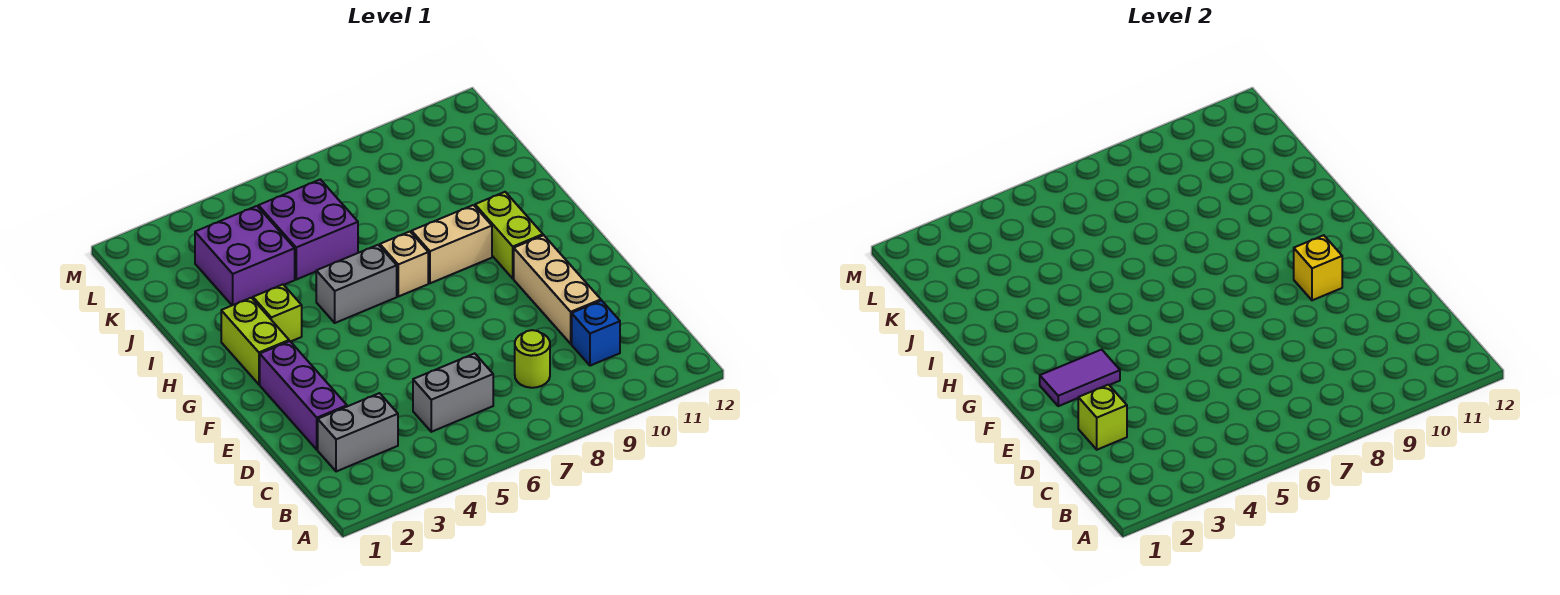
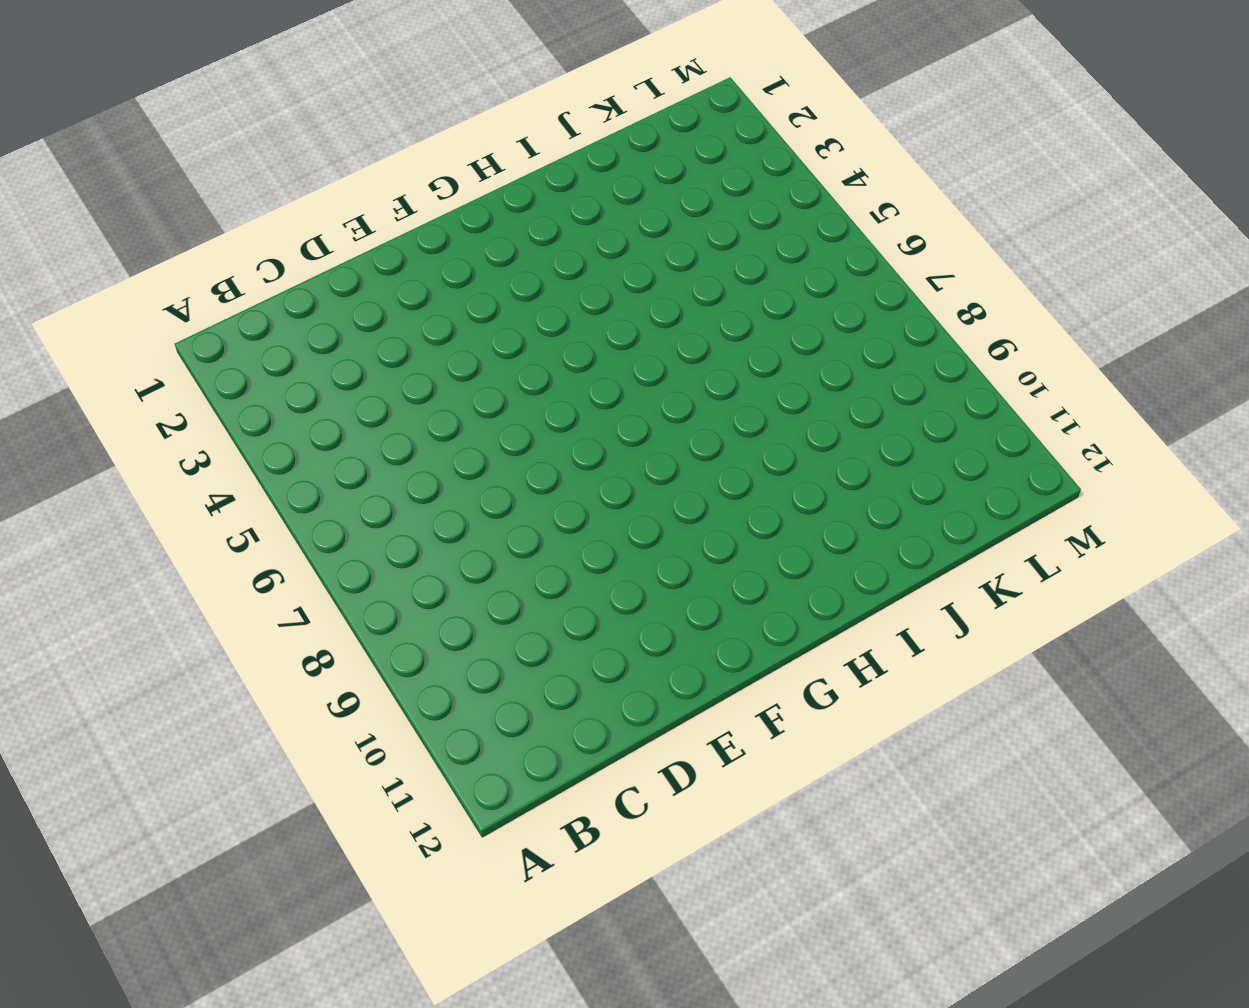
none -> grey 1x2 brick [318,393,398,472]
none -> grey 1x2 brick [413,353,493,432]
none -> lime 1x1 round brick [515,330,550,388]

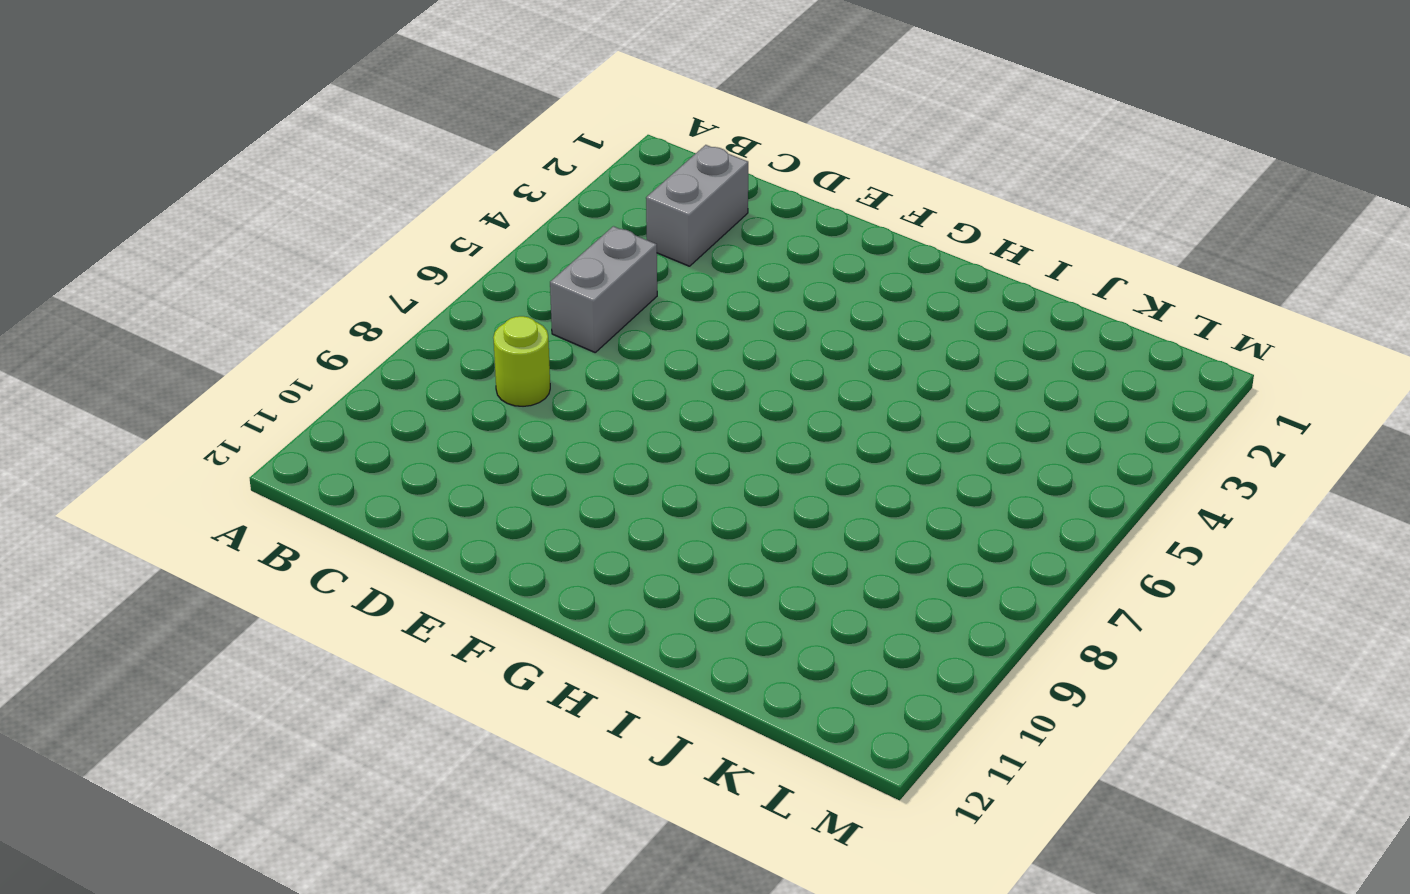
none -> blue 1x1 brick [572,301,620,366]
none -> purple 1x3 brick [260,341,347,450]
none -> tan 1x3 brick [514,235,601,344]

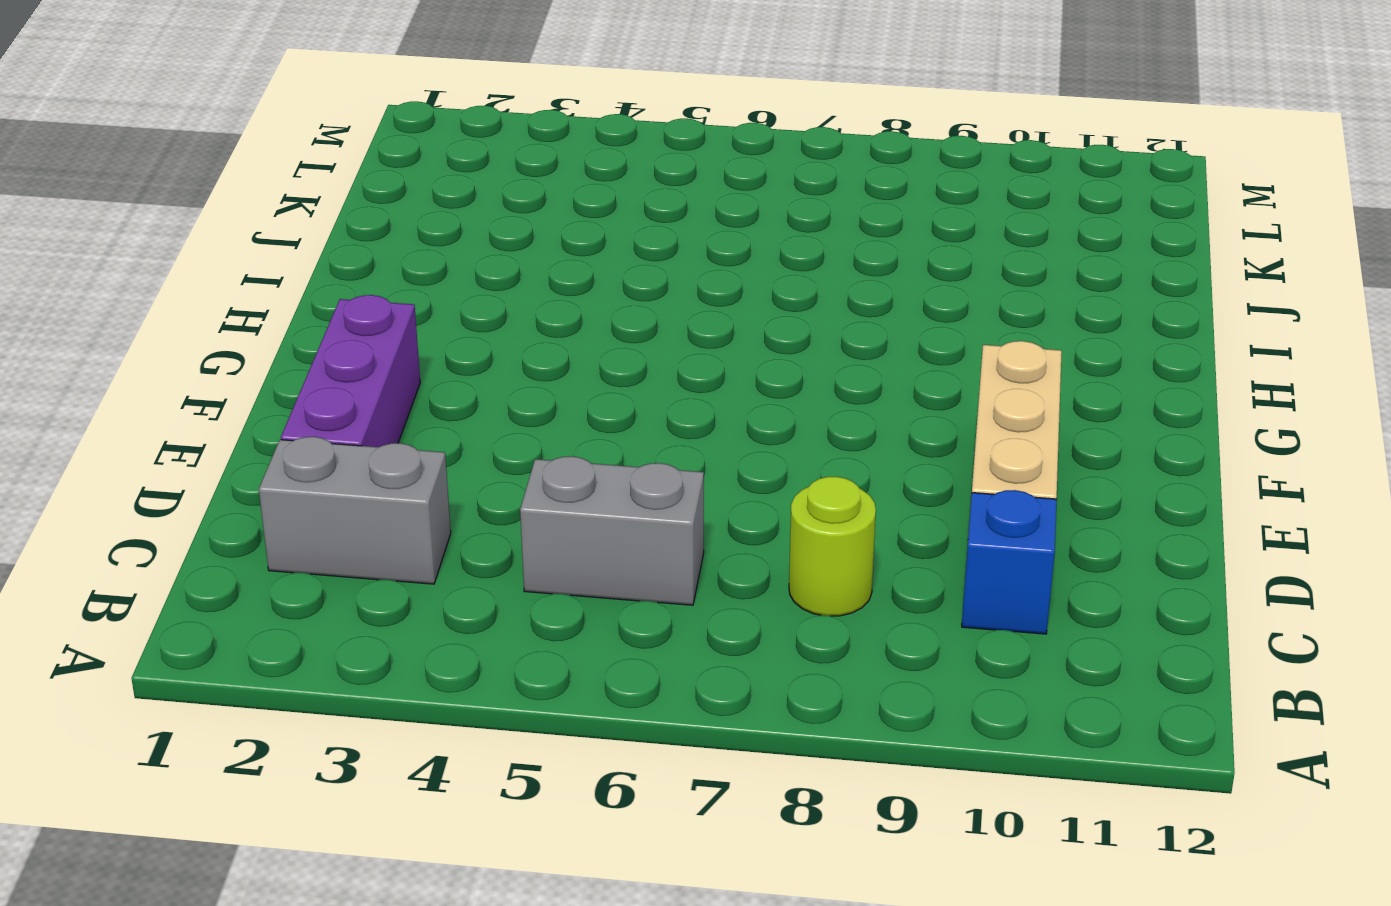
none -> lime 1x2 brick [221,298,289,384]
none -> lime 1x2 brick [475,192,543,279]
none -> lime 1x1 brick [253,285,302,342]

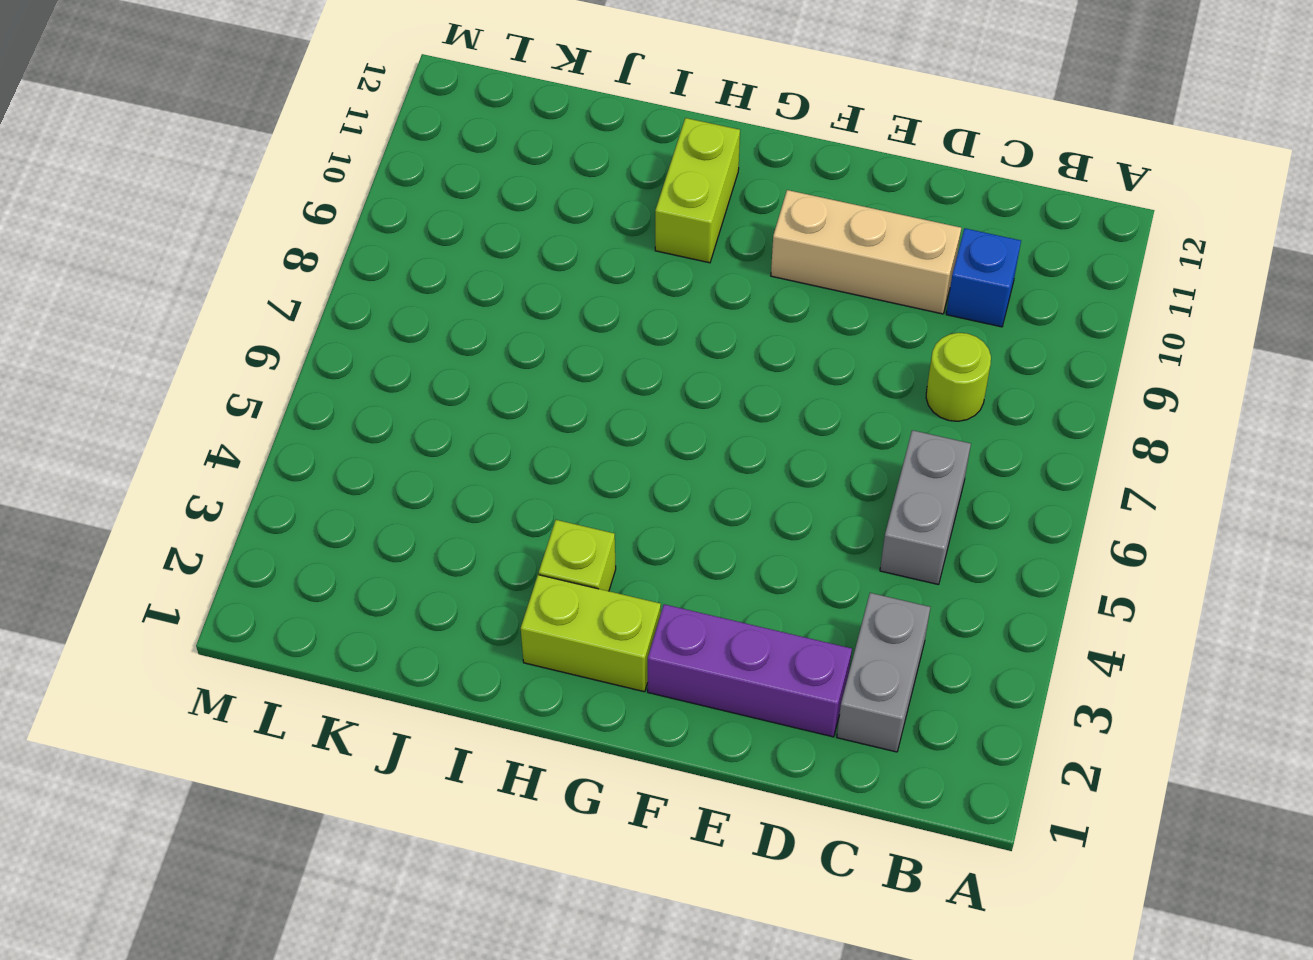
lime 1x2 brick [655,118,740,263] -> lime 1x2 brick turned to [475,192,543,279]
none -> grey 1x2 brick [316,245,397,323]
none -> tan 1x1 brick [380,232,428,297]
none -> tan 1x2 brick [412,205,492,283]

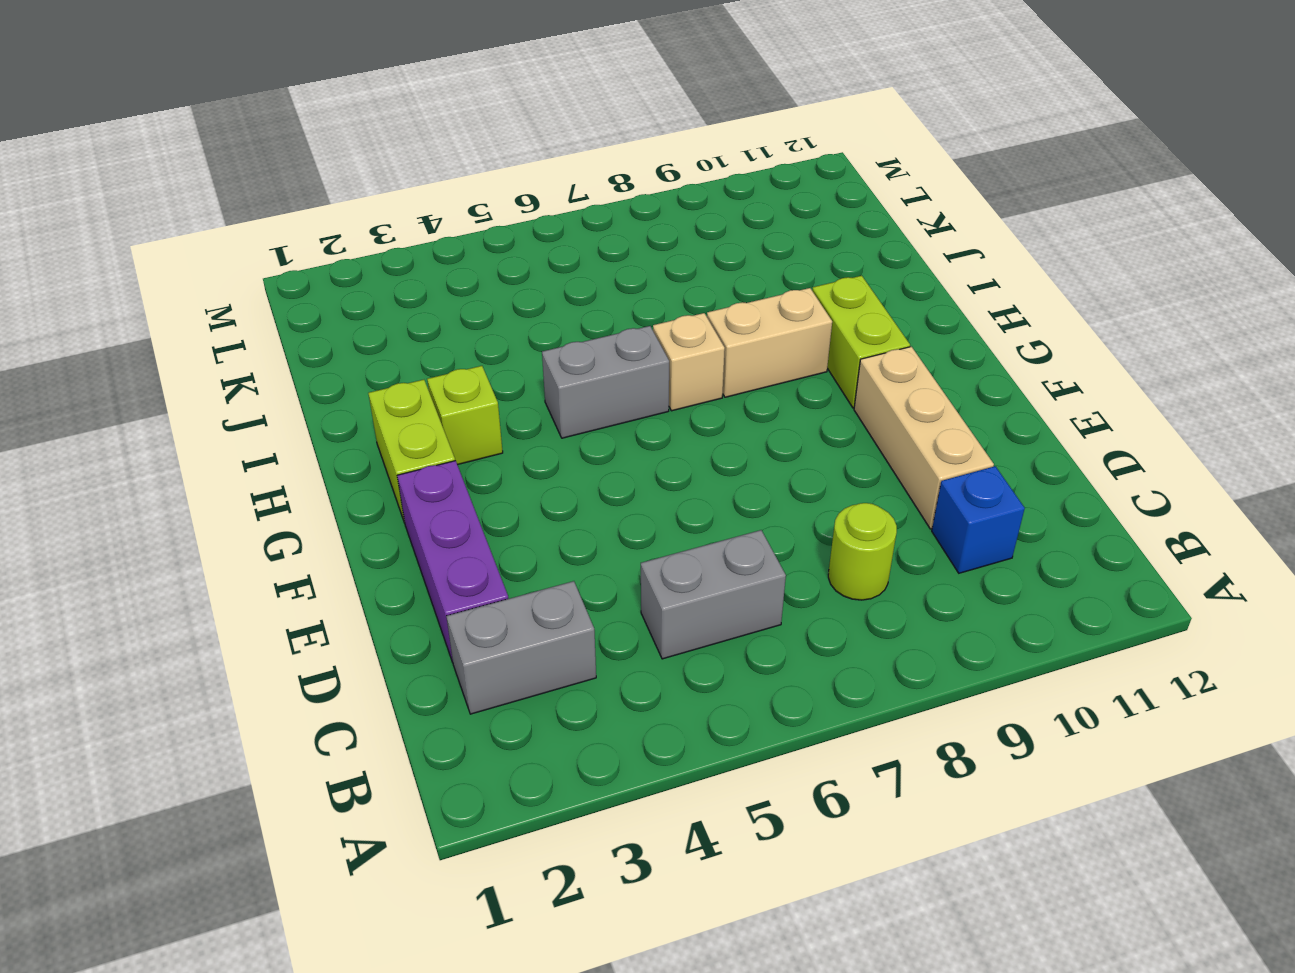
none -> purple 2x2 brick [195,206,295,305]
none -> purple 2x2 brick [258,179,358,279]
none -> lime 1x1 brick [1078,385,1127,450]

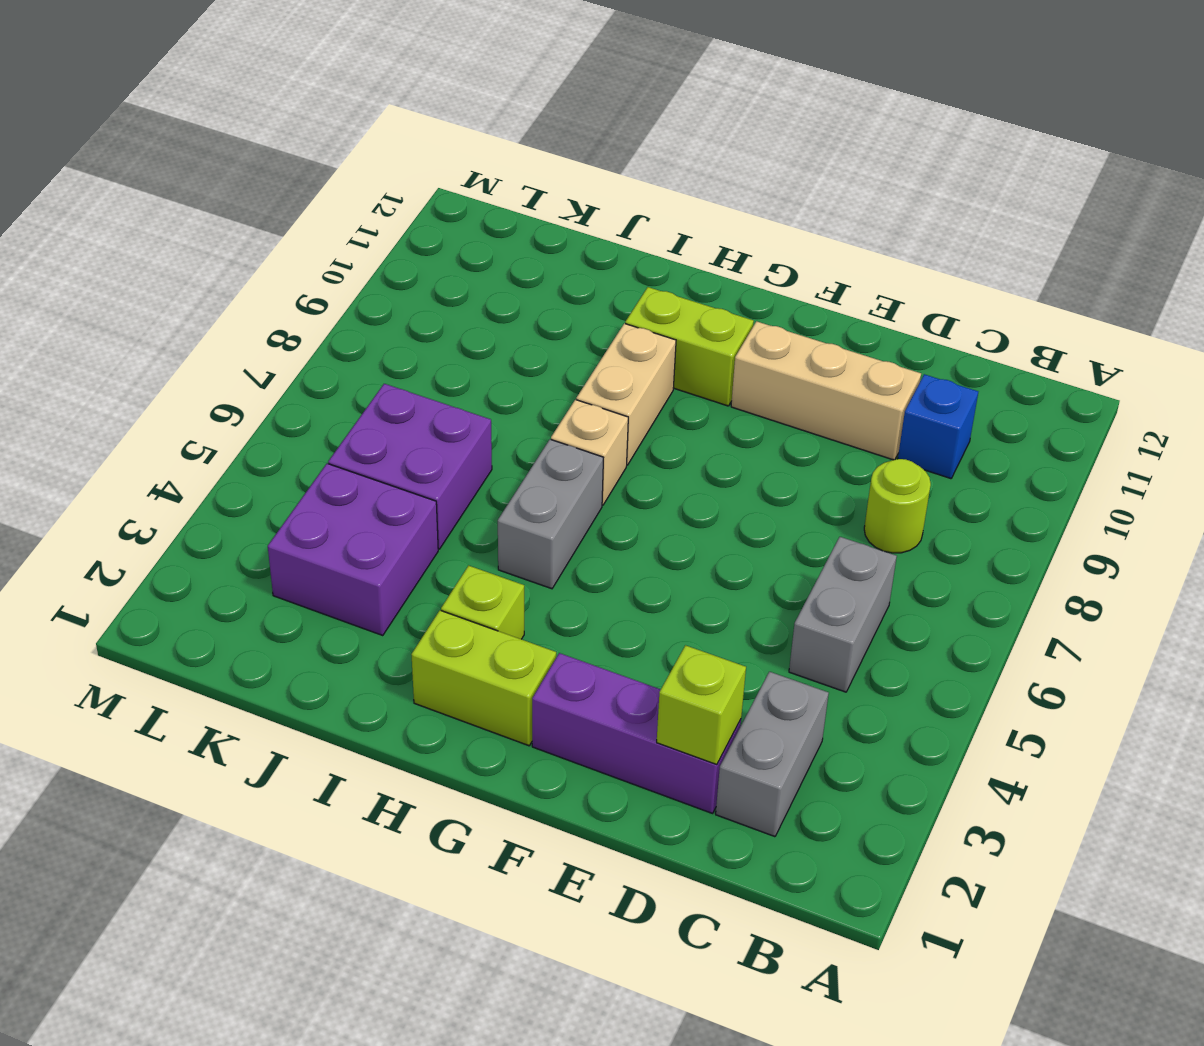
none -> purple 1x2 tile [1040,350,1120,406]
none -> yellow 1x1 brick [1294,235,1342,300]

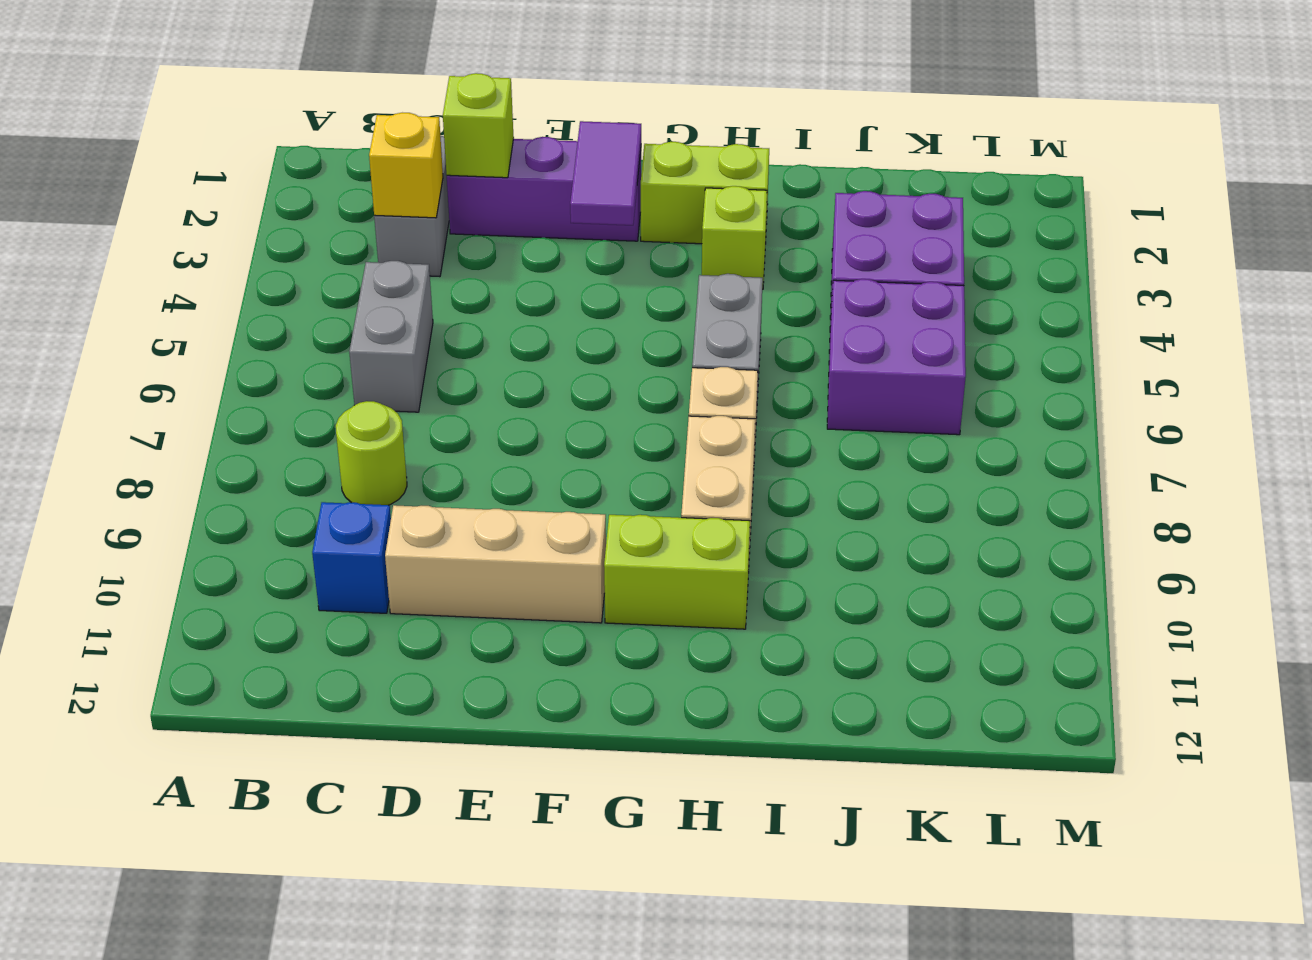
yellow 1x1 brick [369,113,443,218] -> yellow 1x1 brick moved to [1294,235,1342,300]

